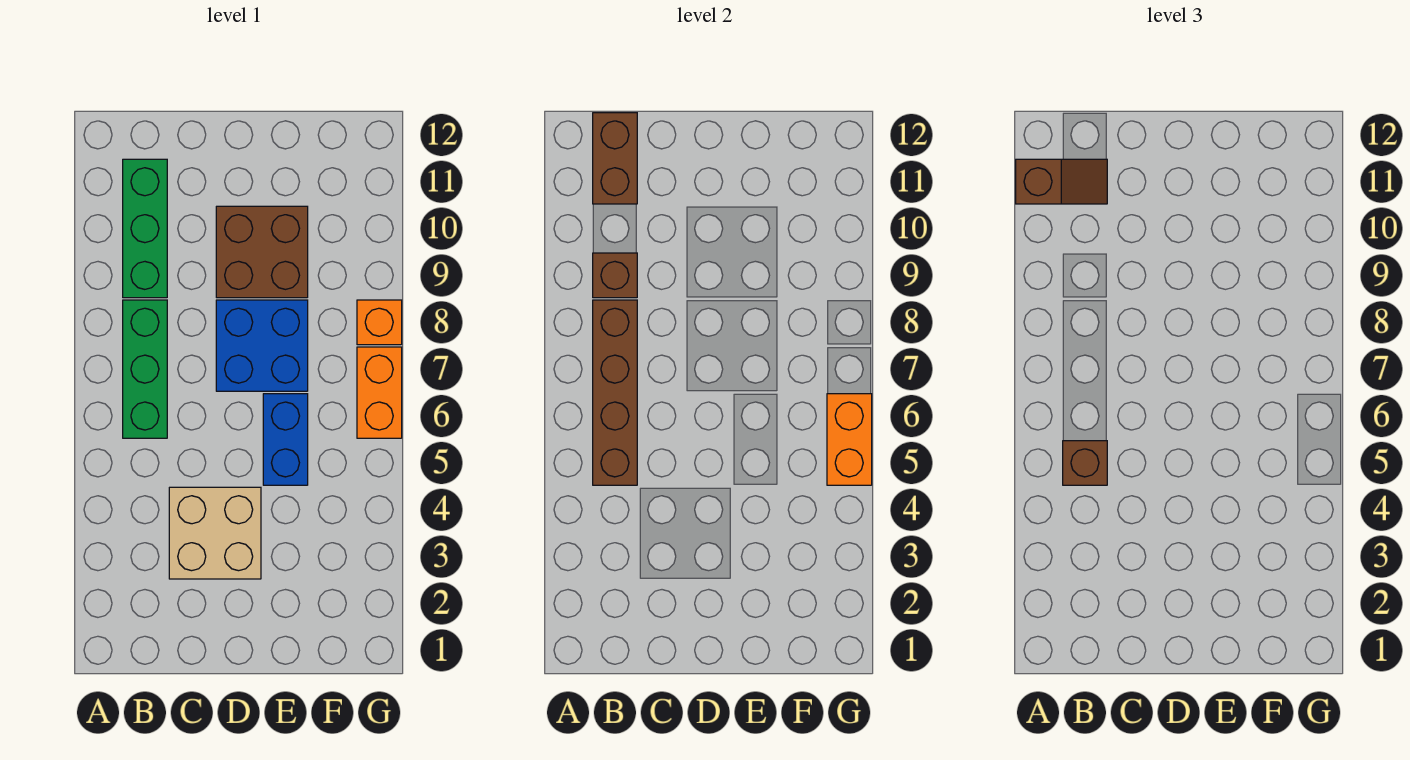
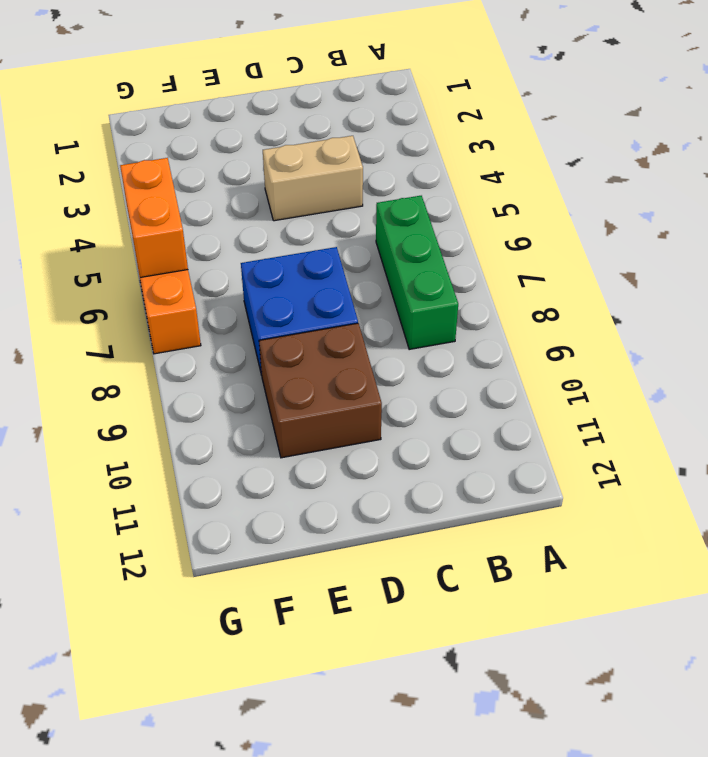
tan 1x2 brick [263,136,363,221] -> tan 2x2 brick [169,487,261,579]
none -> green 1x3 brick [123,159,167,298]
none -> blue 1x2 brick [263,394,308,485]
none -> orange 1x1 brick [357,300,402,345]

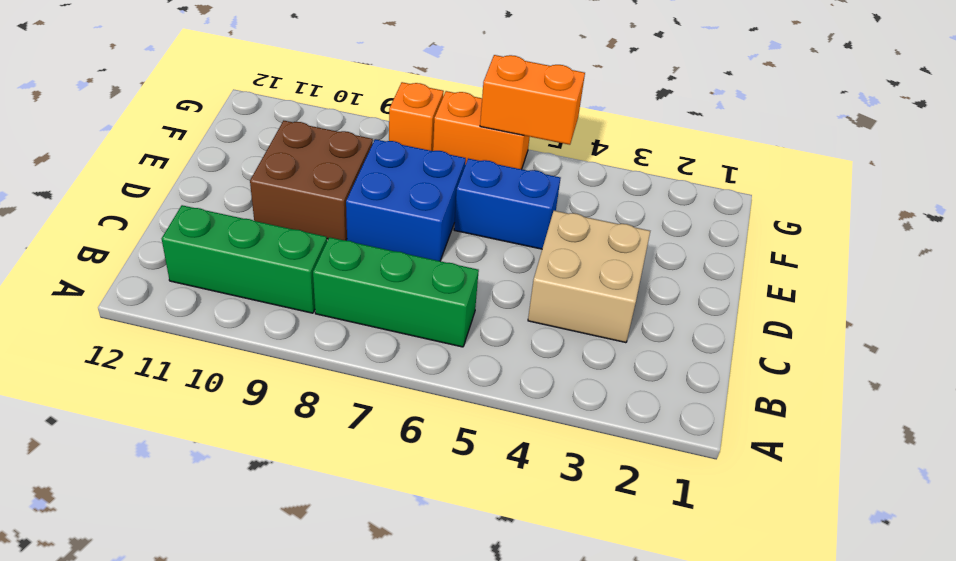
none -> brown 1x4 brick [593,300,637,485]
none -> brown 1x1 brick [593,253,637,298]
none -> brown 1x2 brick [593,113,637,204]

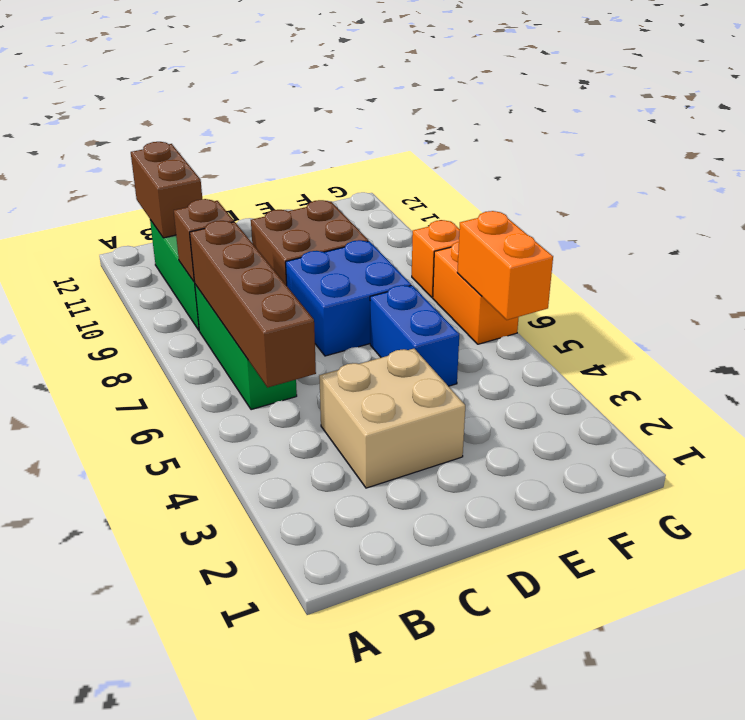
none -> brown 1x2 slope [1016,159,1107,204]
none -> brown 1x1 brick [1063,441,1107,485]

